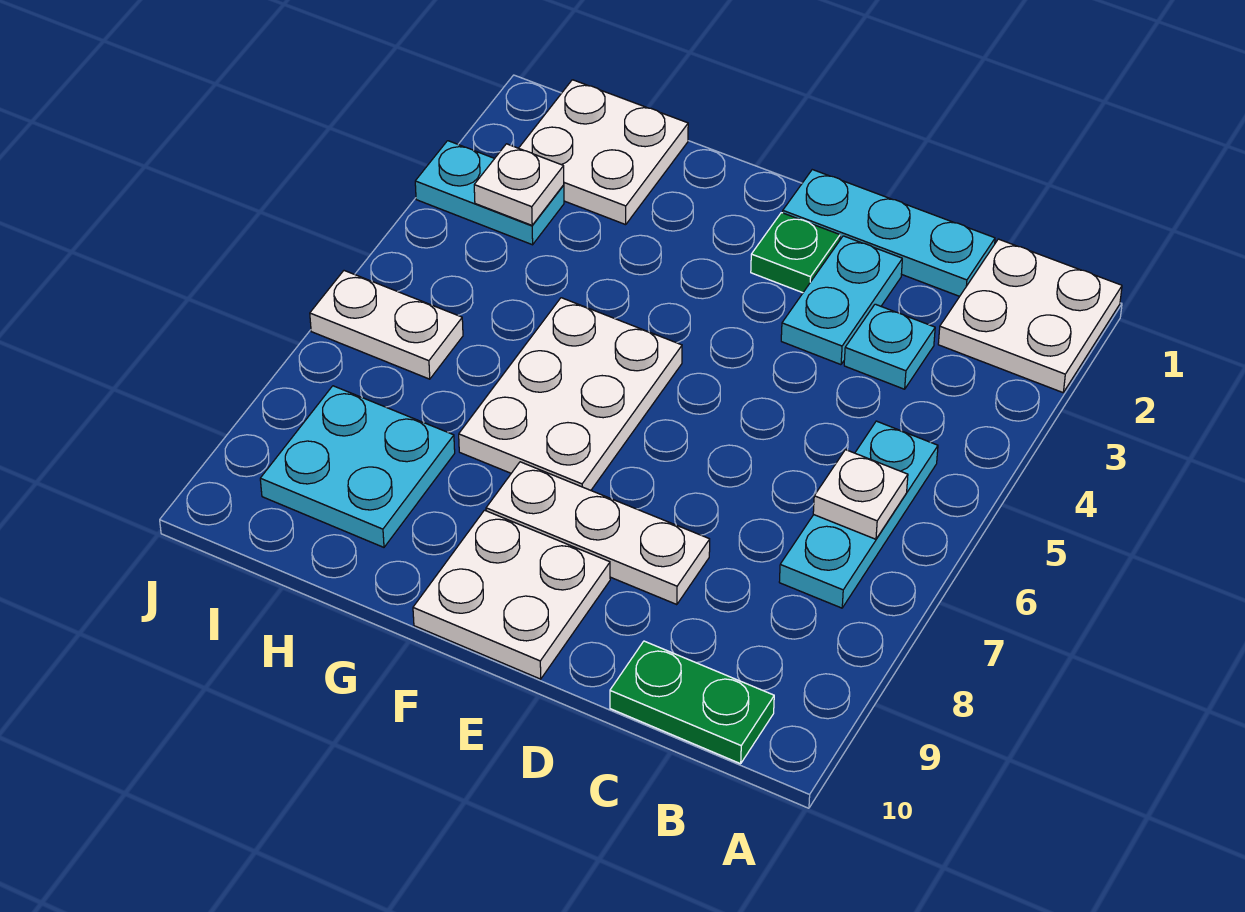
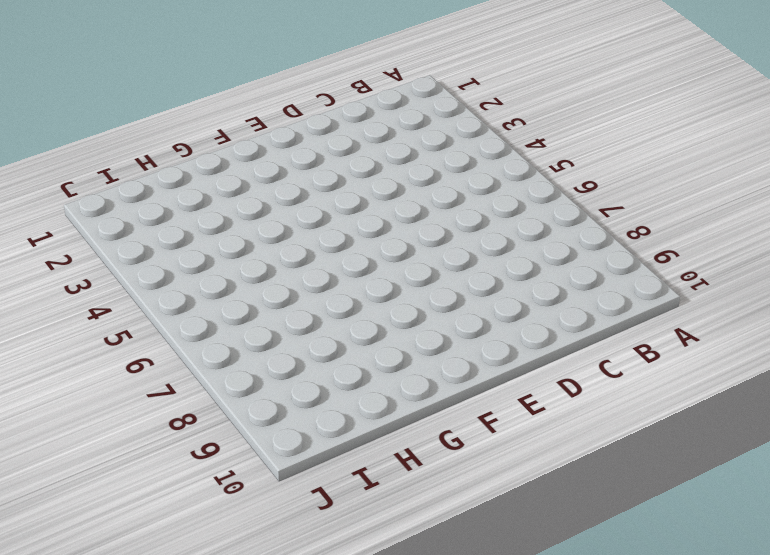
none -> white 2x2 plate [938,239,1122,393]
none -> cyan 1x3 plate [779,421,938,608]
none -> green 1x2 plate [610,641,774,764]

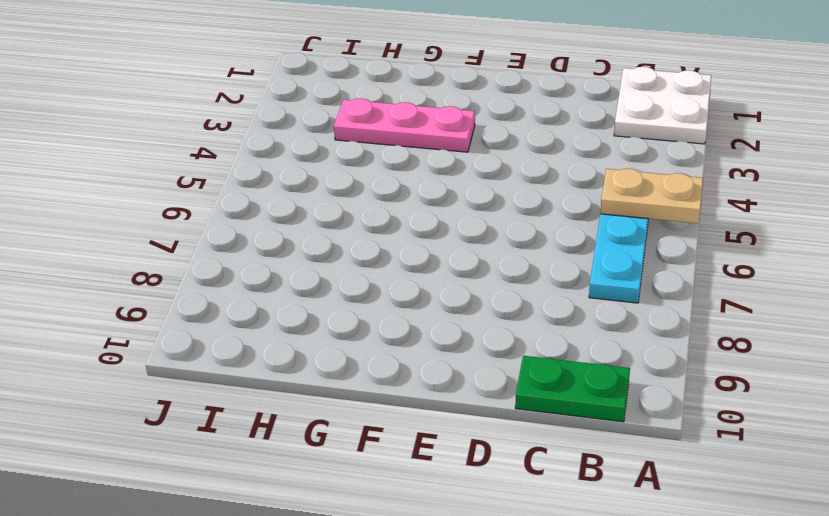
tan 1x2 plate [601,169,703,223] -> none
pink 1x3 plate [334,98,475,152] -> none
none -> cyan 1x3 plate [783,170,995,296]
none -> cyan 1x1 plate [844,304,935,389]
none -> cyan 1x2 plate [781,236,902,365]

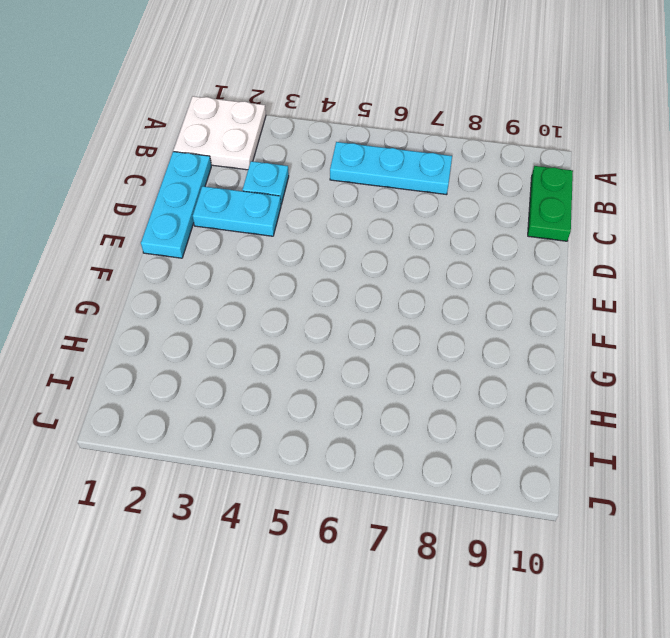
none -> white 1x3 plate [486,462,710,605]
none -> green 1x1 plate [751,213,840,293]
none -> white 2x2 plate [413,510,610,679]

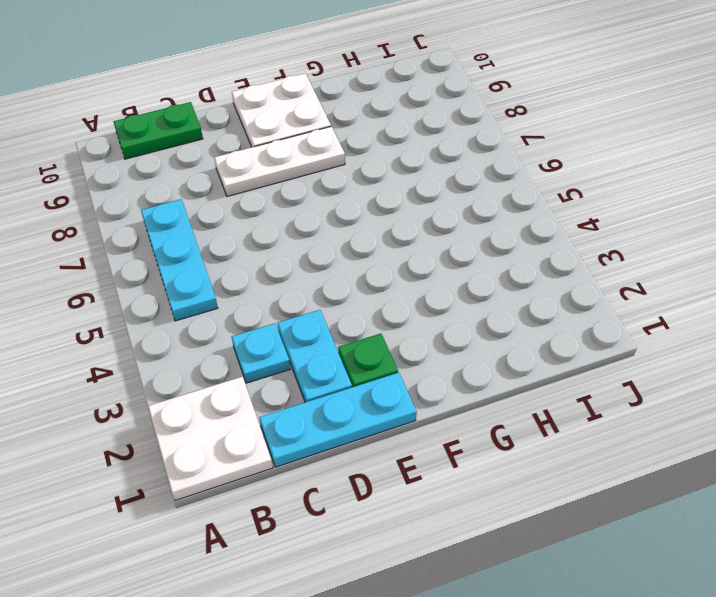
none -> white 2x3 plate [459,298,682,490]
none -> white 2x2 plate [519,80,688,225]
none -> cyan 2x2 plate [260,386,455,547]

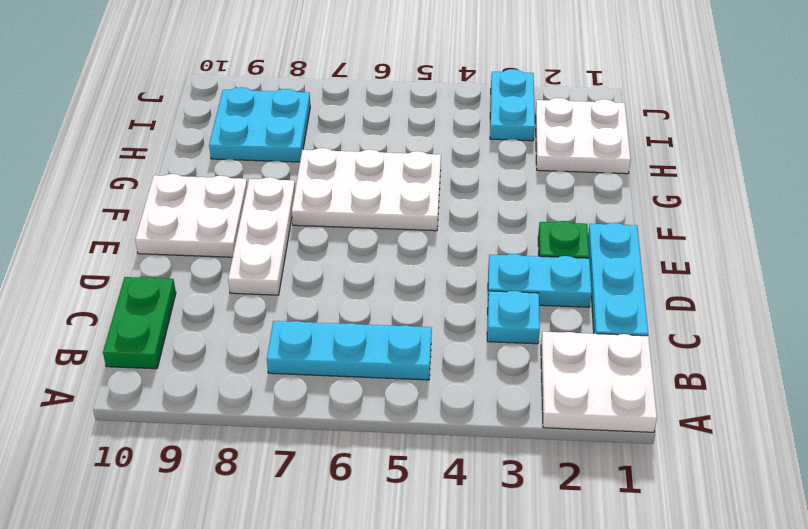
none -> white 1x2 plate [310,271,463,379]
none -> white 1x1 plate [813,450,908,539]
none -> white 1x1 plate [474,144,564,225]

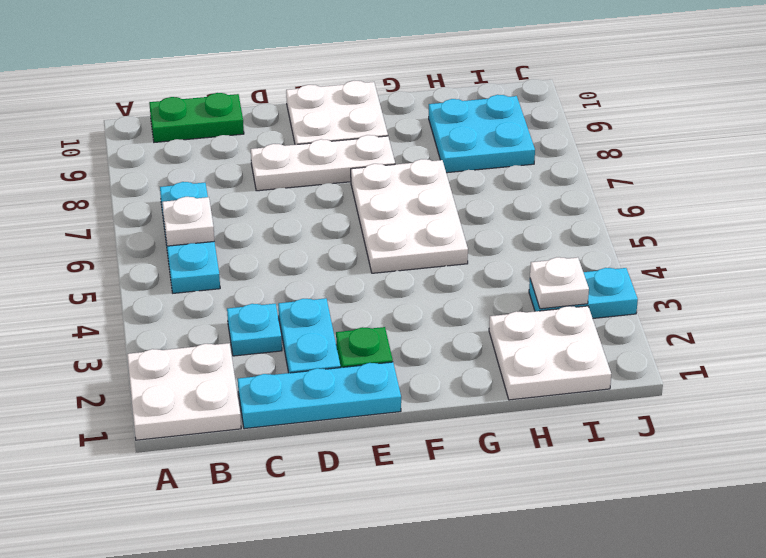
none -> white 1x2 plate [310,271,463,379]

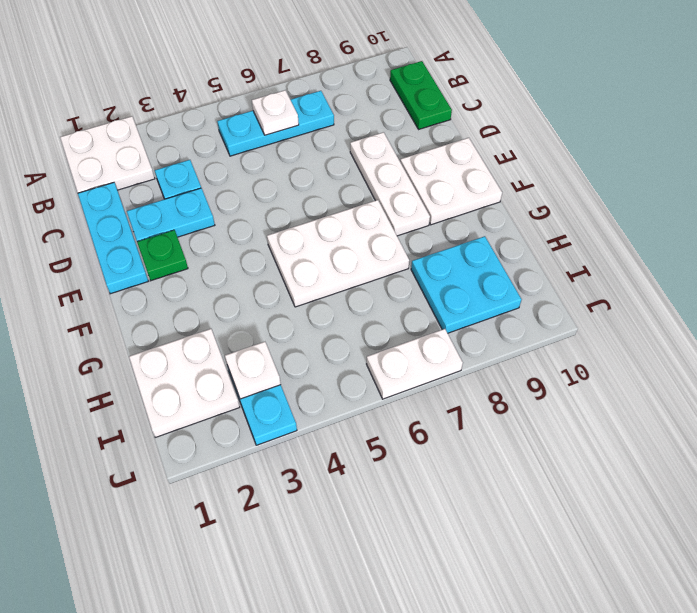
white 1x2 plate [367,329,463,399] -> white 1x2 plate turned to [310,271,463,379]

